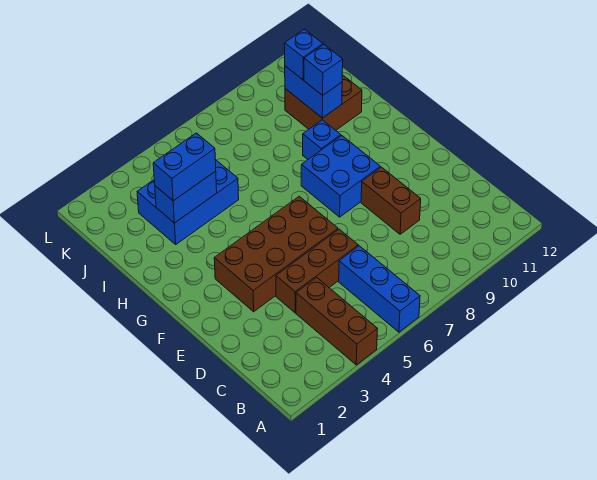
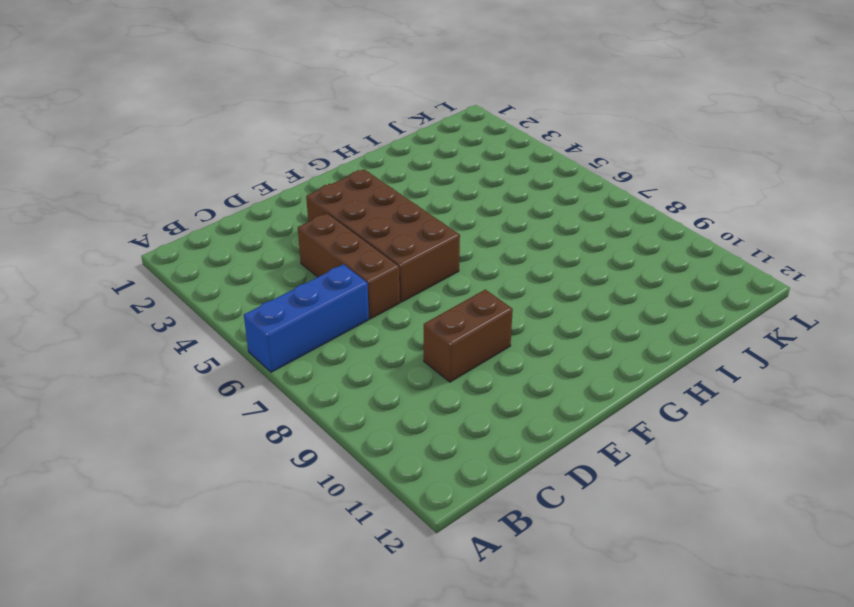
none -> brown 1x3 brick [296,277,377,365]
none -> blue 2x2 brick [301,136,380,217]
none -> blue 1x1 brick [303,120,341,159]

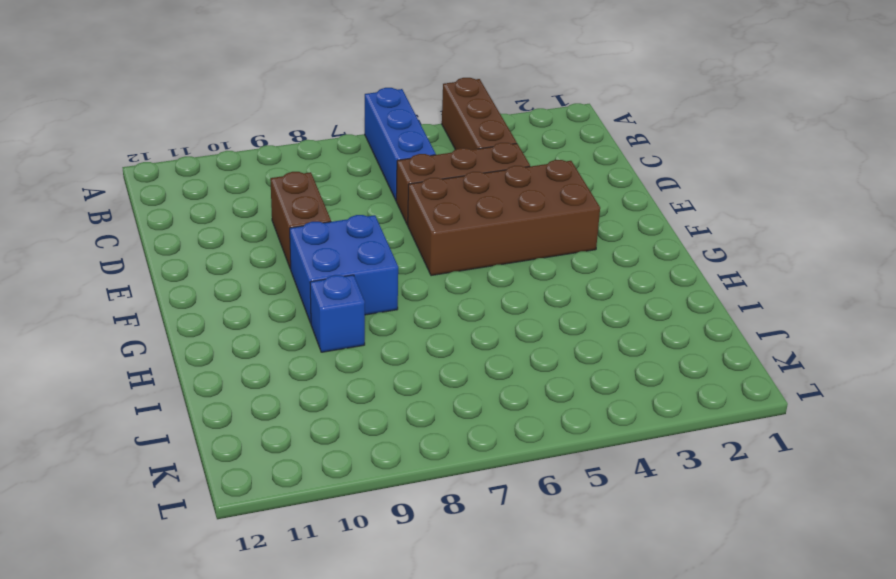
none -> blue 2x3 brick [137,160,239,244]
none -> brown 2x2 brick [285,75,362,130]
none -> blue 1x2 brick [155,171,217,223]

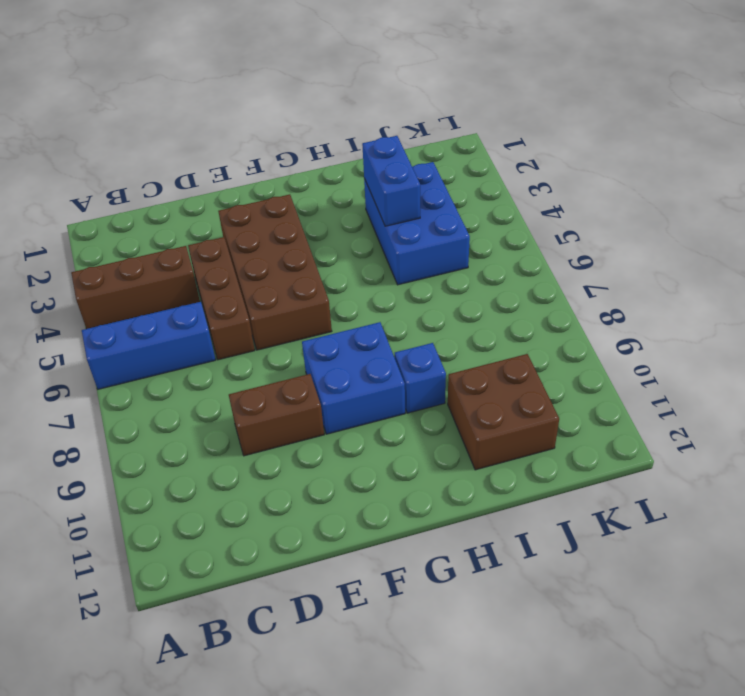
none -> blue 1x2 brick [285,66,342,118]
none -> blue 1x2 brick [153,133,216,201]
none -> blue 1x1 brick [304,45,343,95]

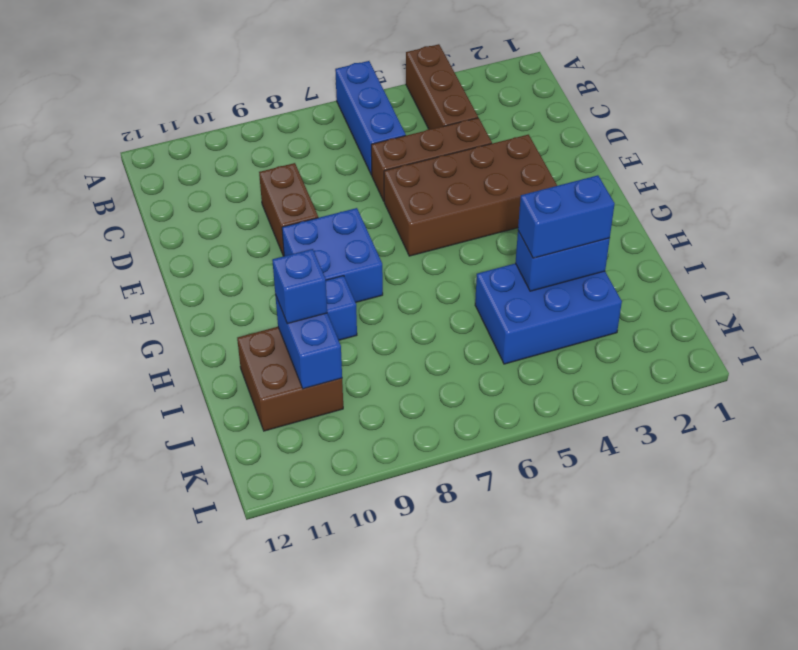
none -> blue 1x1 brick [285,29,323,80]

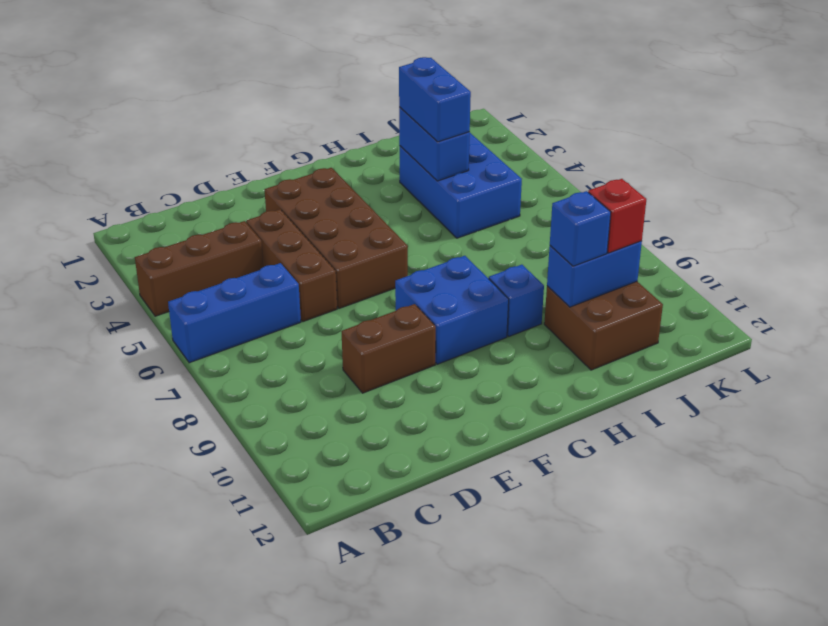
red 1x1 brick [588,179,646,253] -> blue 1x1 brick [285,29,323,80]

